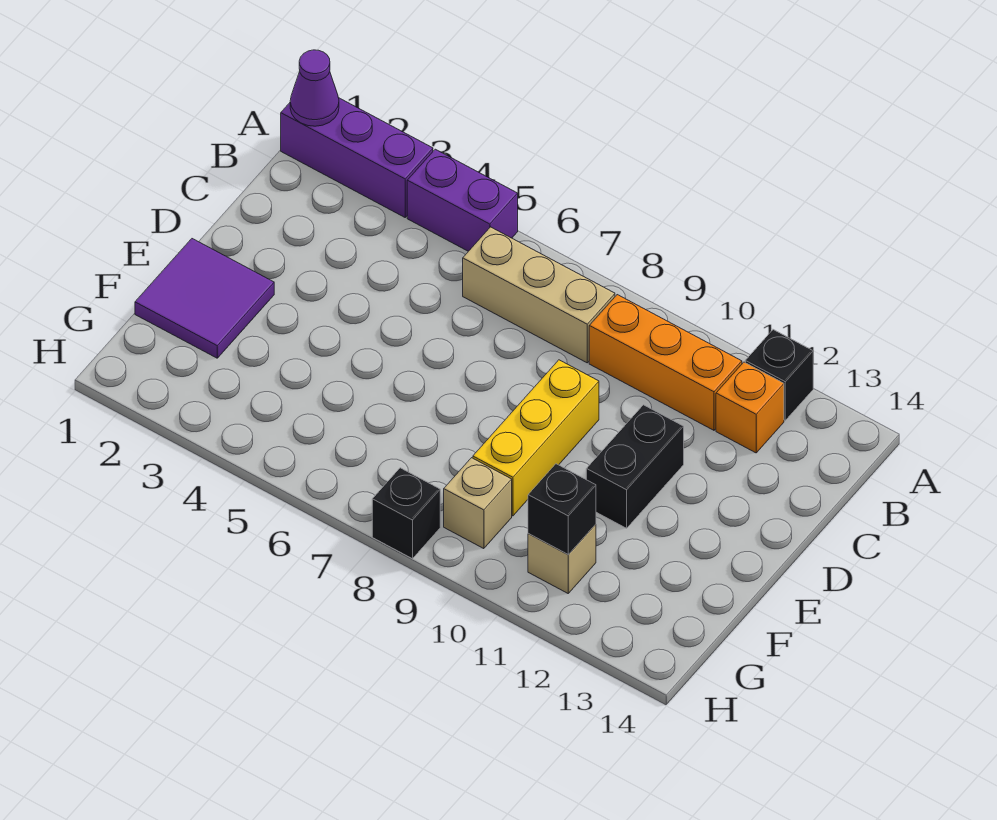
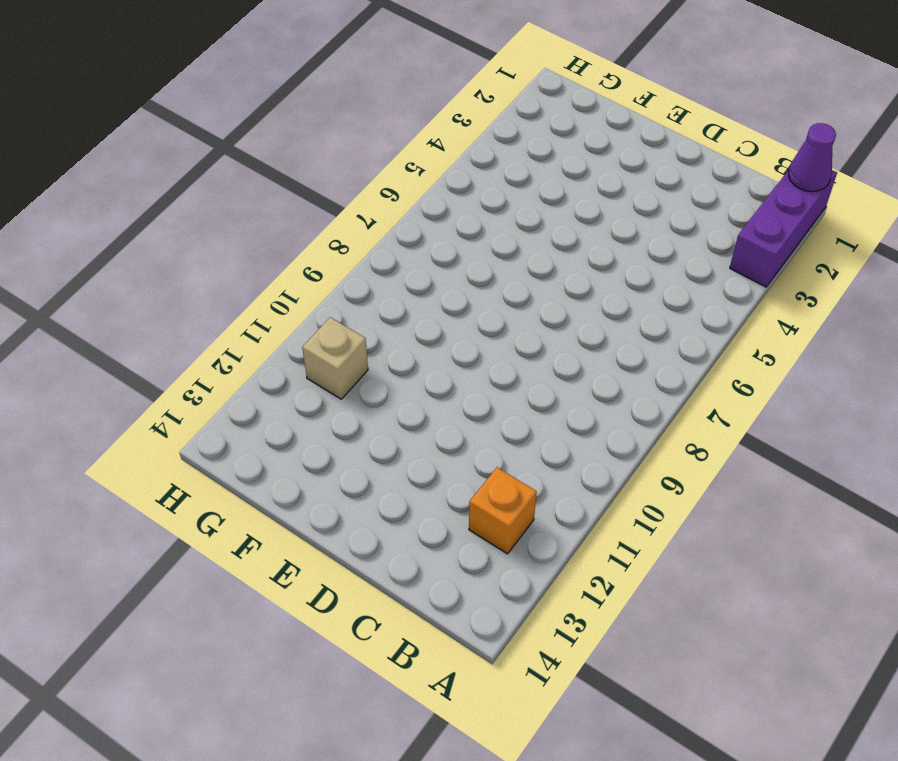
none -> purple 1x2 brick [407,149,518,251]
none -> black 1x1 brick [745,330,813,420]
none -> tan 1x3 brick [463,227,615,363]

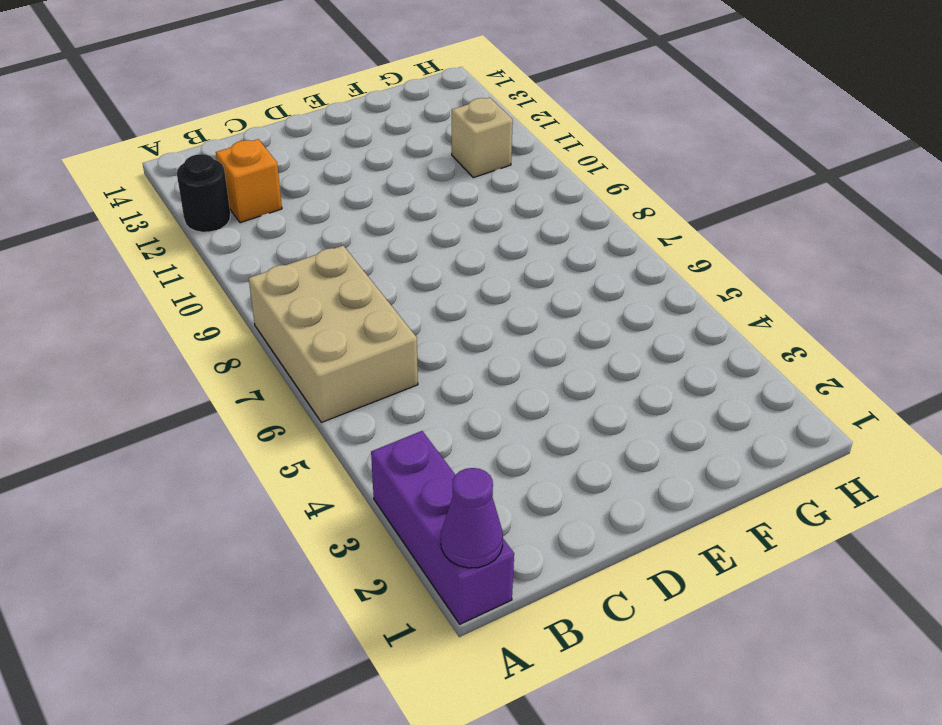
tan 2x3 brick [249,246,418,422] -> tan 1x3 brick [463,227,615,363]
black 1x1 round brick [177,154,231,232] -> black 1x1 brick [745,330,813,420]
none -> purple 1x2 brick [407,149,518,251]
none -> orange 1x3 brick [589,295,742,430]
none -> yellow 1x3 brick [473,360,599,516]

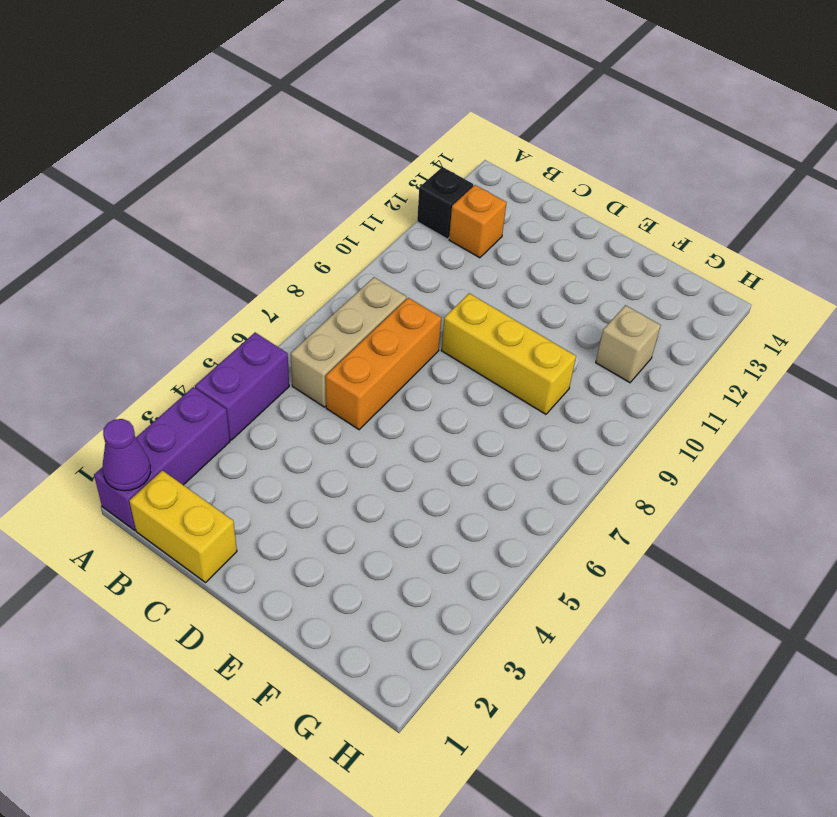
yellow 1x2 brick [129,470,237,582] -> none
orange 1x3 brick [326,298,441,430] -> orange 1x3 brick moved to [589,295,742,430]
none -> black 1x2 brick [586,405,684,528]
none -> purple 2x2 tile [135,239,274,358]
none -> tan 1x1 brick [444,458,512,549]

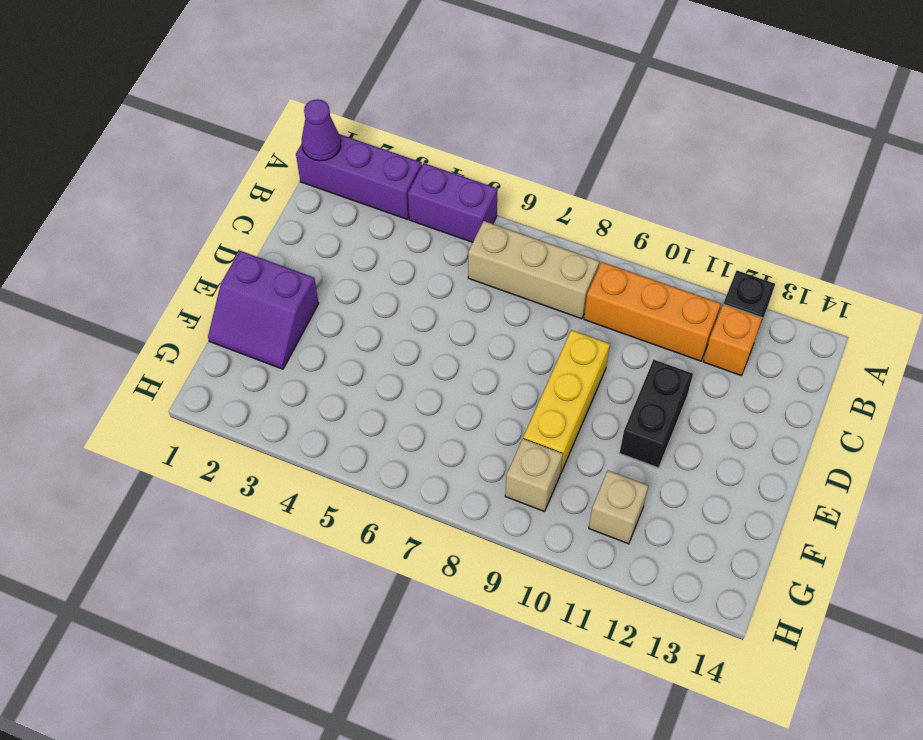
purple 2x2 slope [208,251,319,369] -> purple 2x2 tile [135,239,274,358]
none -> black 1x1 brick [372,468,440,559]
none -> black 1x1 brick [528,464,596,555]

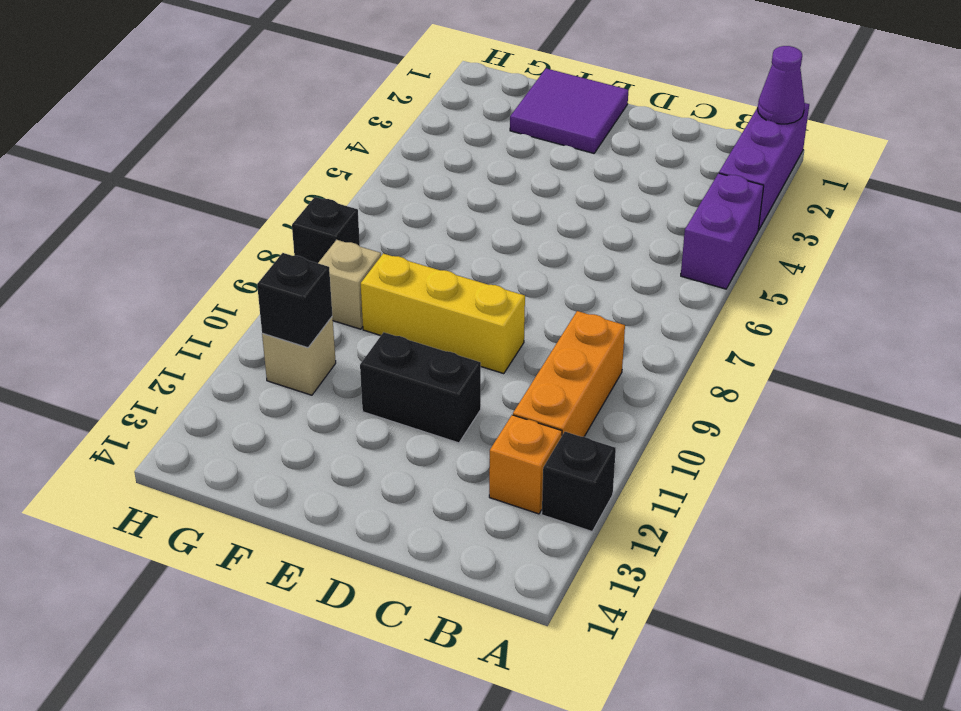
none -> tan 1x3 brick [463,227,615,363]

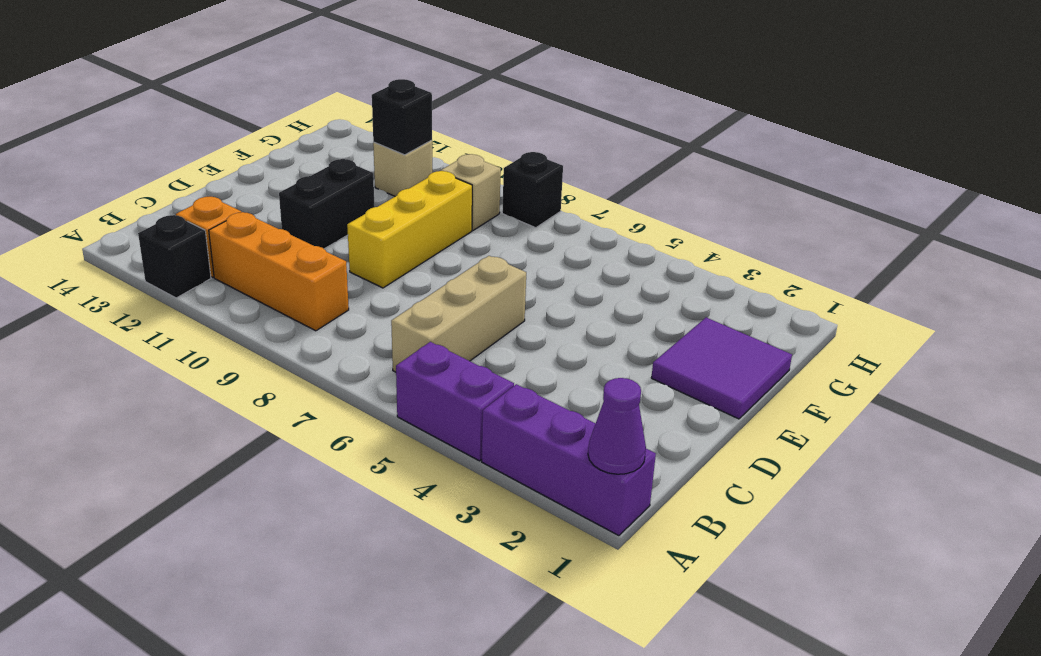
tan 1x3 brick [391,256,526,372] -> tan 1x3 brick turned to [463,227,615,363]

